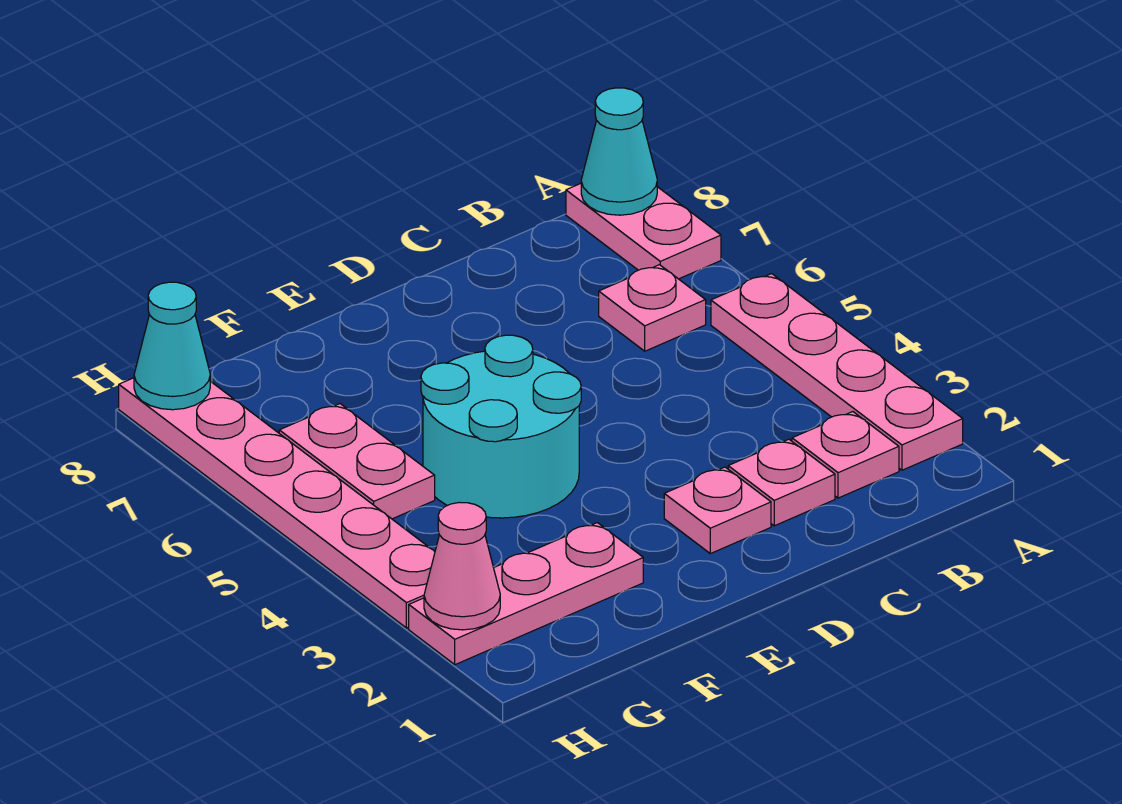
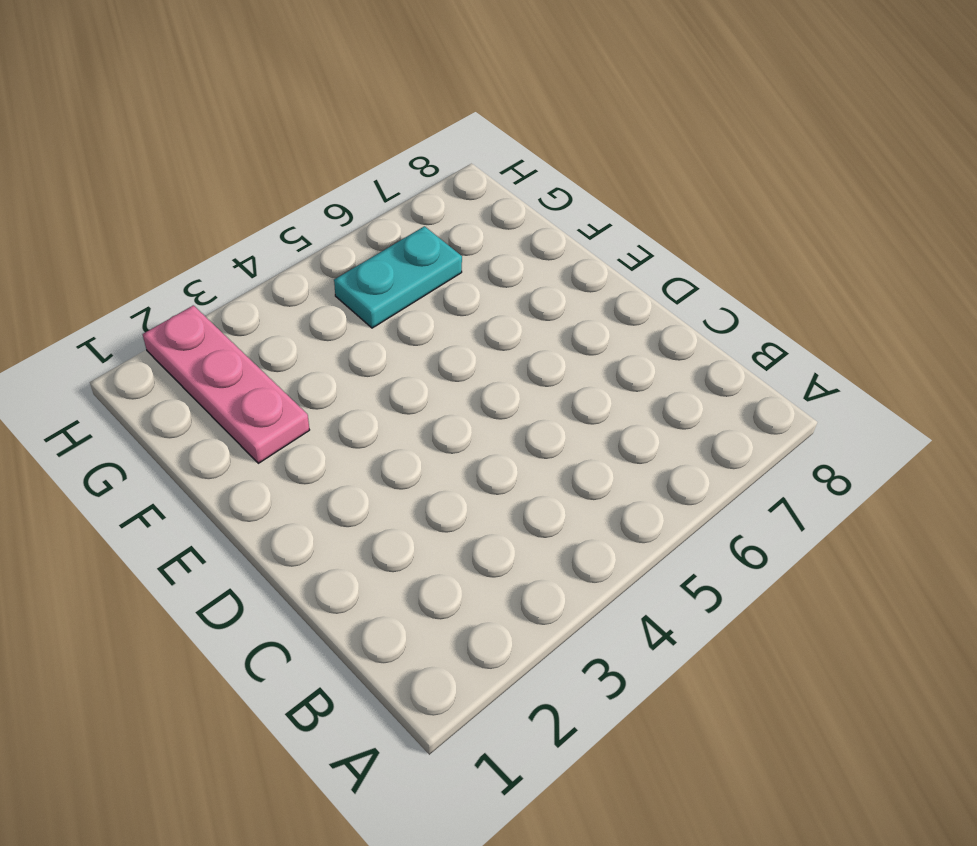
cyan 1x2 plate [334,226,462,328] -> pink 1x2 plate [279,404,435,519]
none -> pink 1x4 plate [711,274,963,470]
none -> pink 1x2 plate [566,184,721,279]
none -> pink 1x1 plate [792,412,899,498]

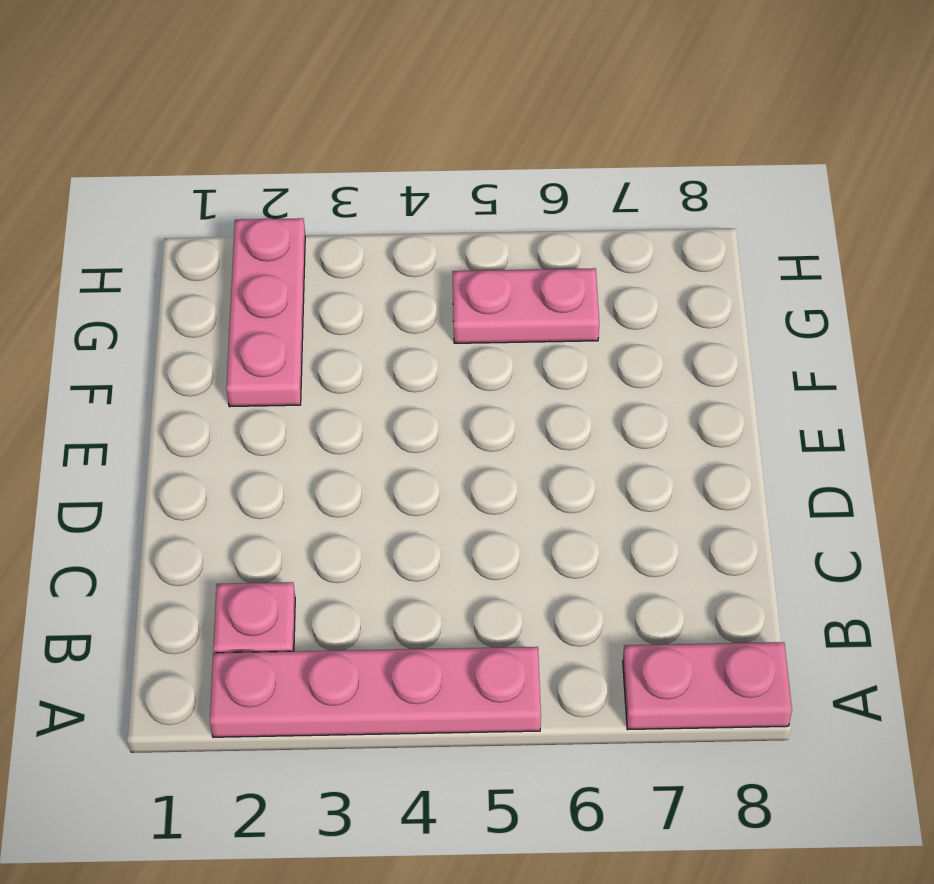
none -> pink 1x1 plate [599,265,706,351]
none -> pink 1x1 plate [728,439,835,526]
none -> pink 1x1 plate [664,467,771,554]

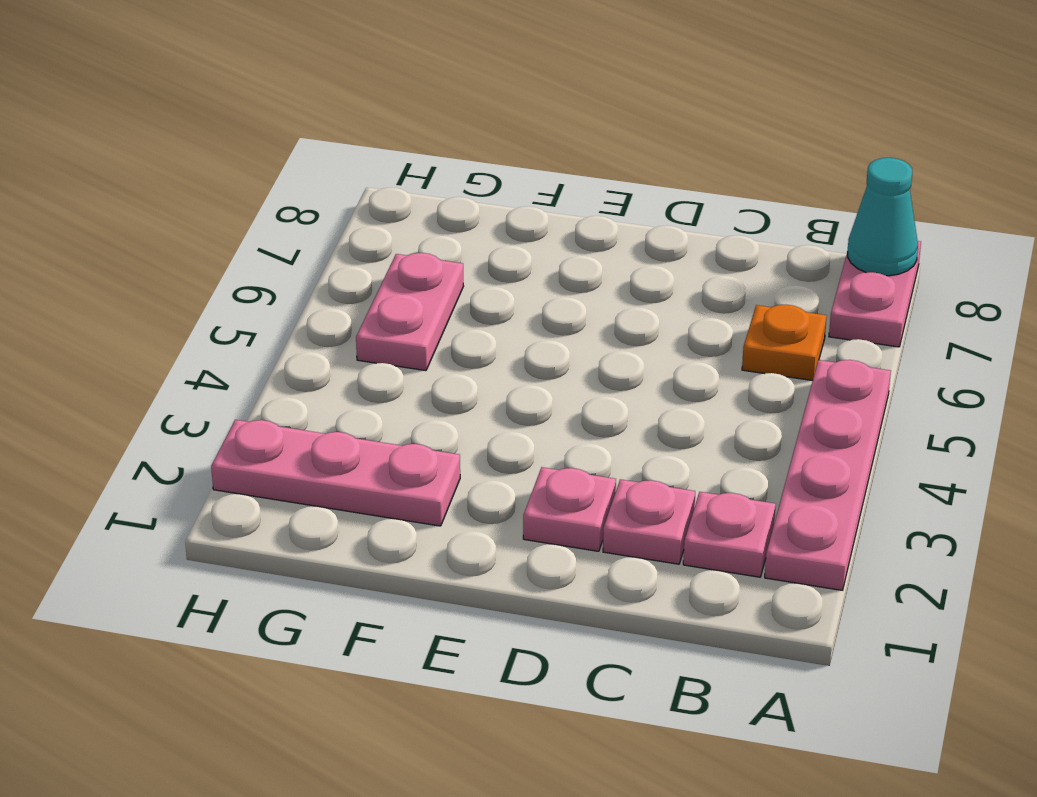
orange 1x1 plate [742,305,827,381] -> pink 1x1 plate [599,265,706,351]
none -> cyan 2x2 round brick [421,335,581,518]
none -> pink 1x6 plate [119,378,435,628]
none -> pink 1x1 cone [424,502,500,630]

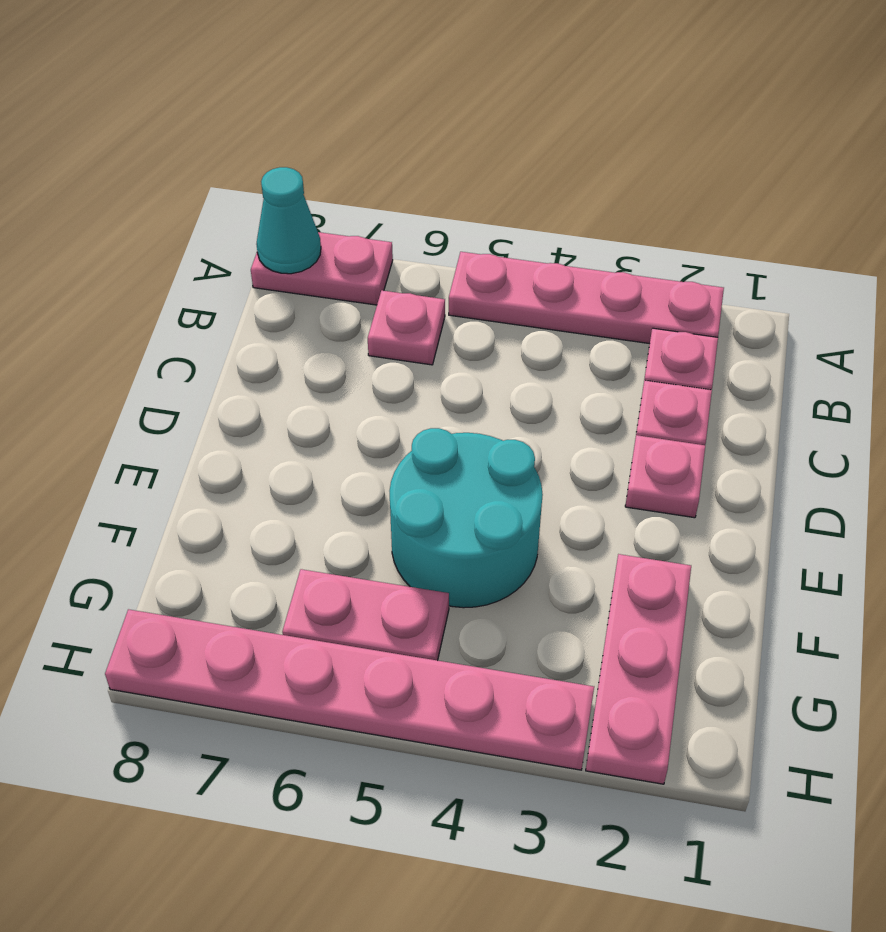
none -> pink 1x1 cone [424,502,500,630]
none -> cyan 1x1 cone [134,282,210,410]

